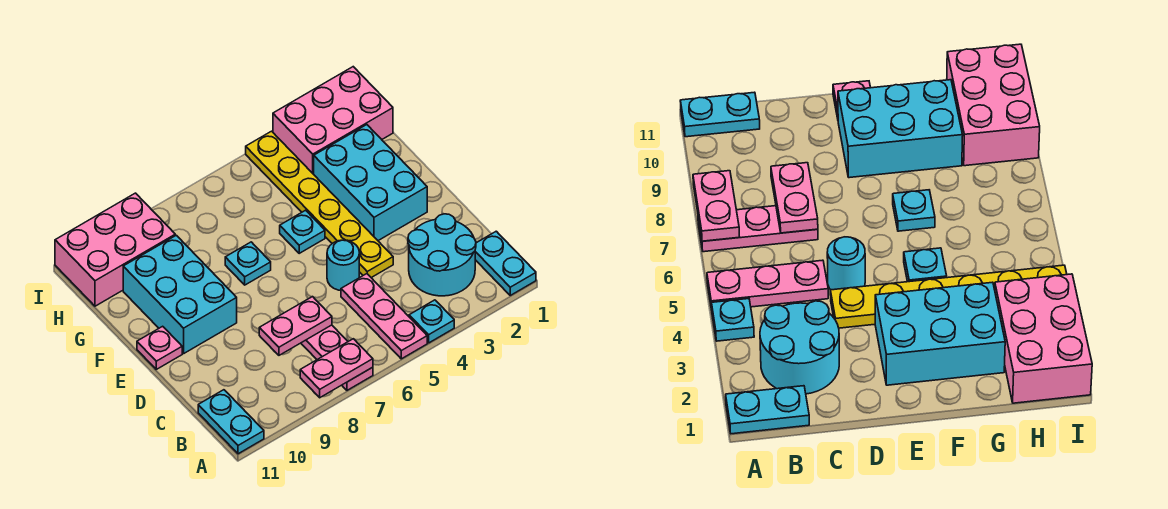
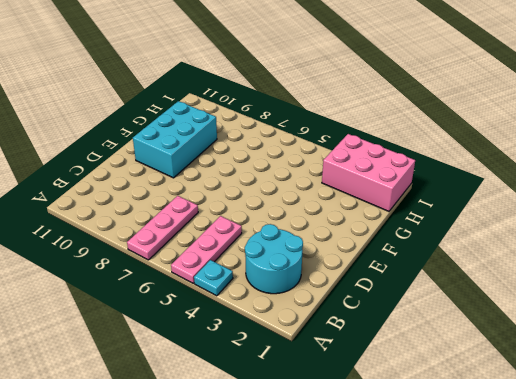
none -> cyan 1x2 plate [475,231,536,295]
none -> cyan 1x2 plate [198,390,264,454]
none -> yellow 1x6 plate [246,131,393,278]

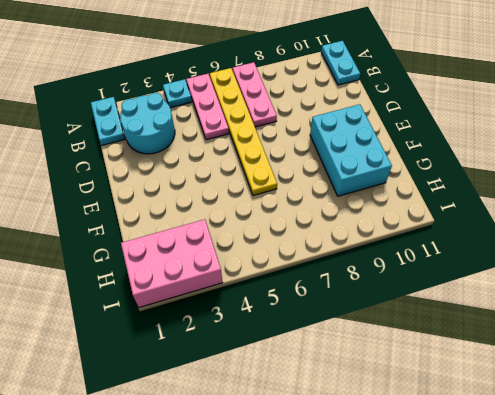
yellow 1x6 plate [210,68,277,195] -> yellow 1x6 plate moved to [246,131,393,278]
none -> cyan 1x1 round brick [327,240,359,290]
none -> cyan 2x3 brick [314,125,427,241]
none -> pink 1x1 plate [137,326,182,369]

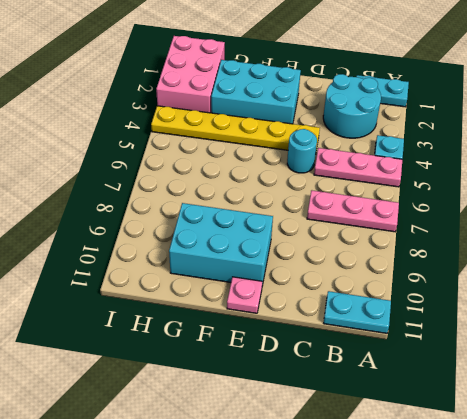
none -> cyan 1x1 plate [280,210,325,253]
none -> cyan 1x1 plate [225,242,271,285]
none -> pink 2x3 brick [55,193,175,306]

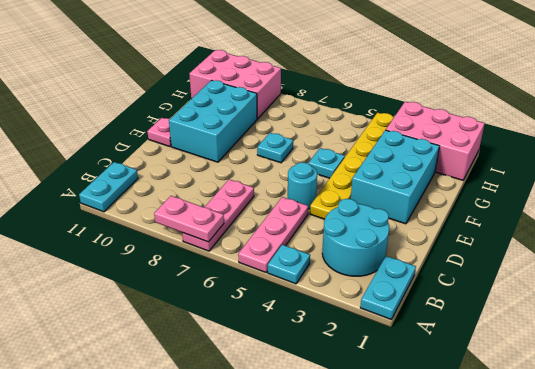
none -> pink 1x2 plate [259,297,332,355]

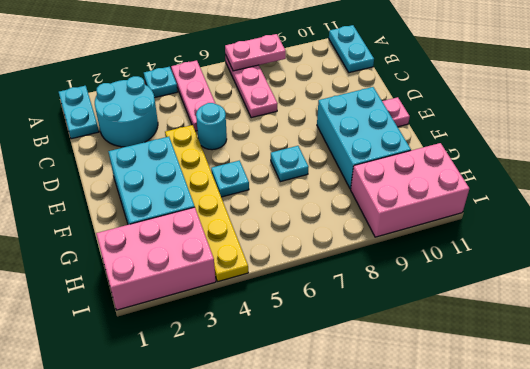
none -> pink 1x2 plate [259,297,332,355]

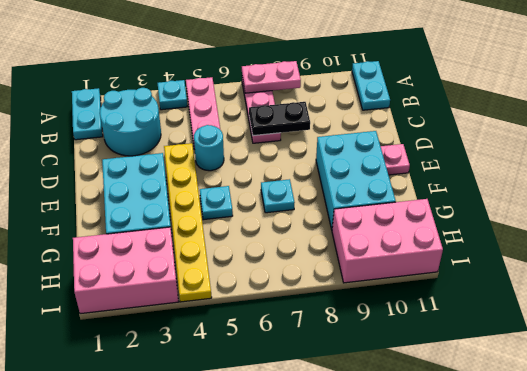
black 1x2 plate [249,102,310,136] -> pink 1x2 plate [259,297,332,355]

